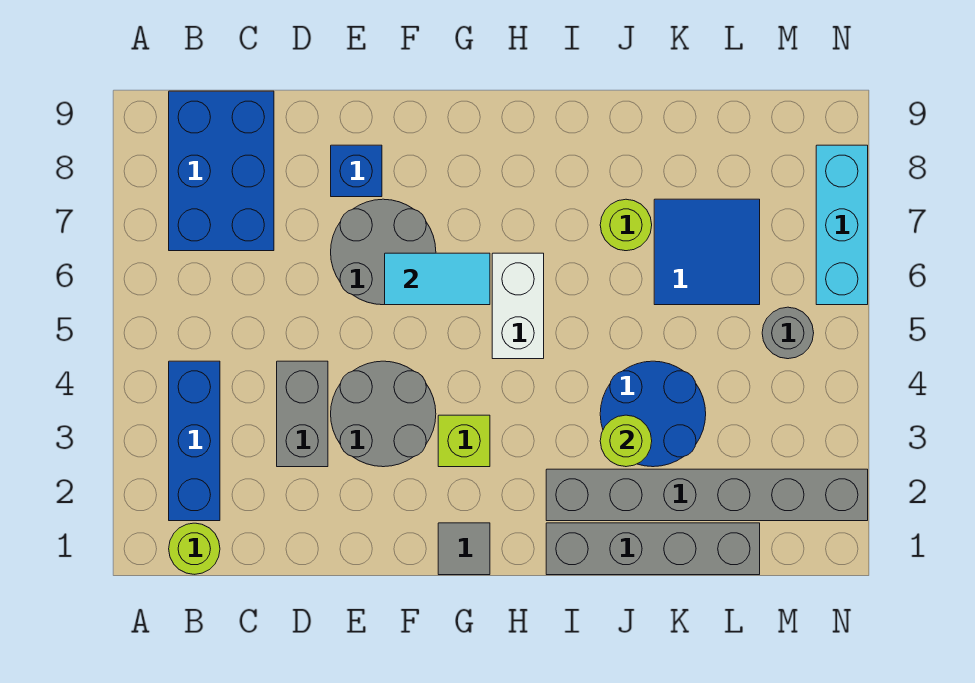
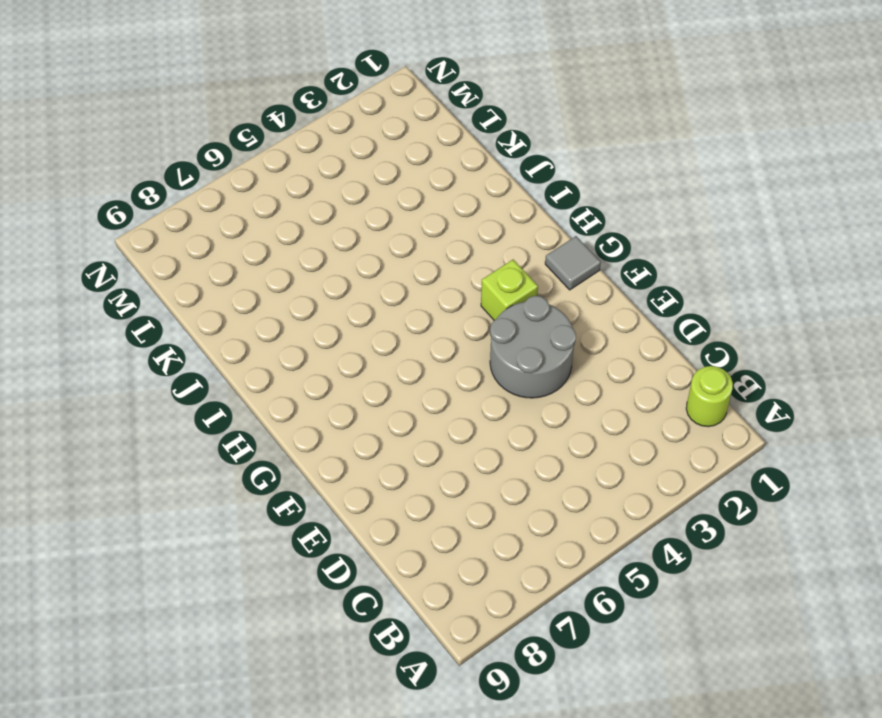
none -> blue 1x3 brick [169,361,220,521]
none -> blue 2x3 brick [169,91,274,251]
none -> grey 1x2 brick [277,361,328,467]

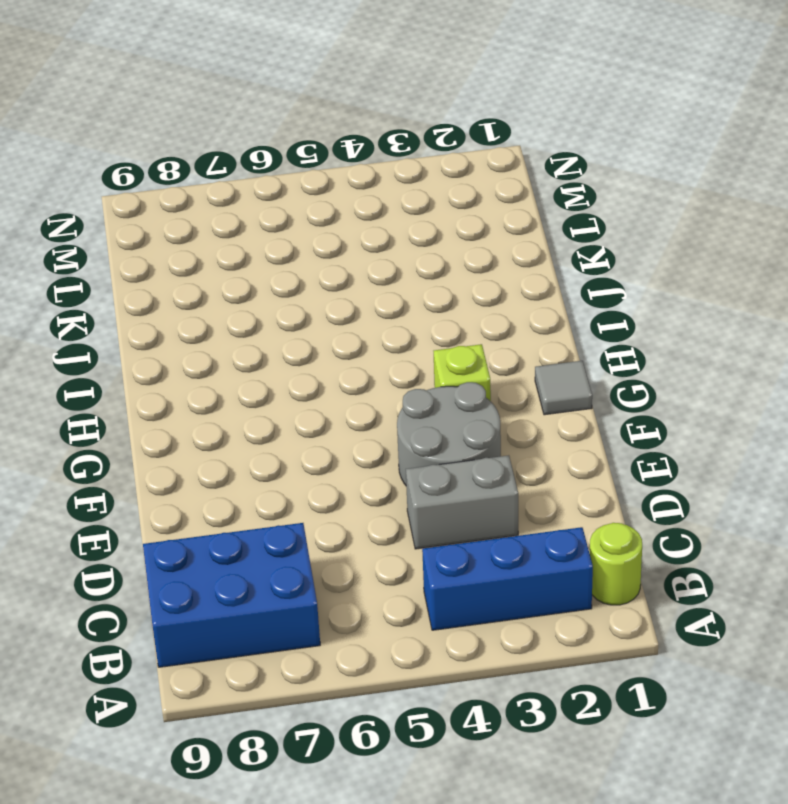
none -> grey 2x2 round brick [331,199,436,305]
none -> blue 1x1 brick [331,145,382,197]
none -> white 1x2 brick [492,253,544,359]

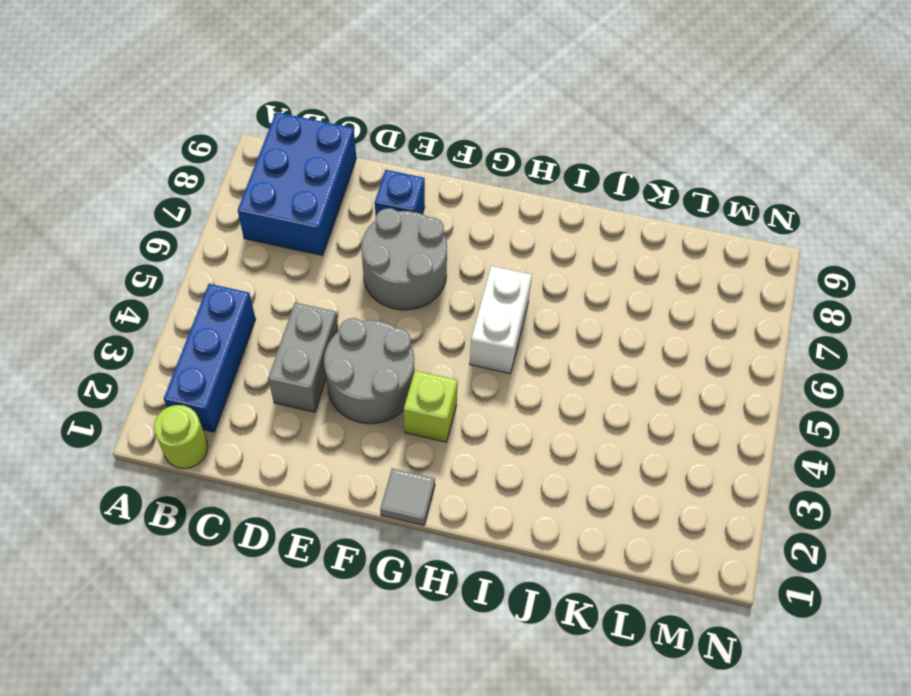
none -> grey 1x4 brick [546,523,760,575]
none -> grey 1x6 brick [546,469,868,521]
none -> blue 2x2 round brick [600,361,706,467]

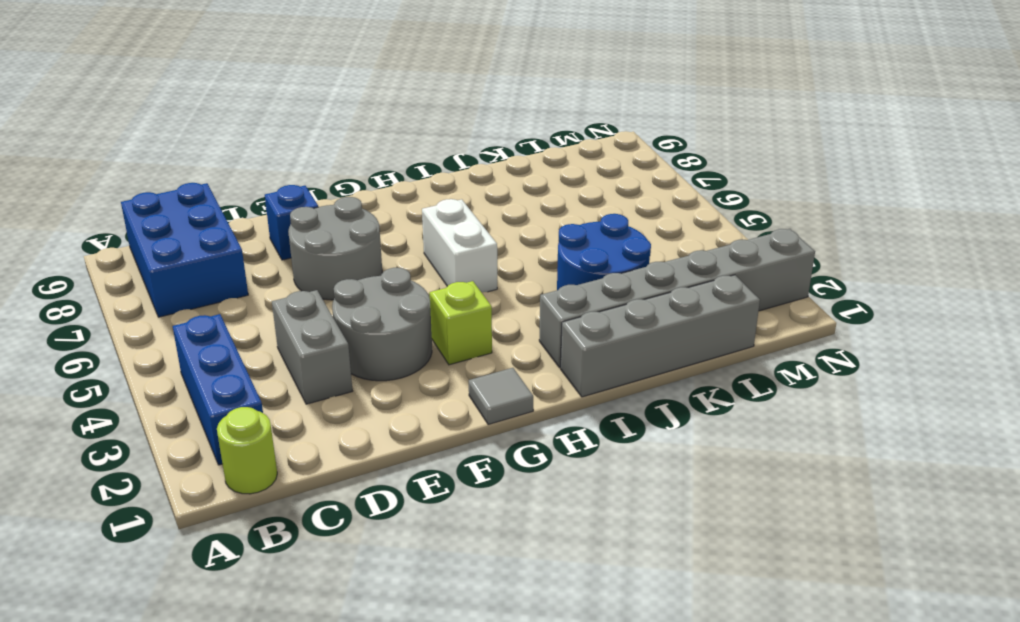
none -> lime 1x1 round brick [600,199,652,251]
none -> blue 2x2 tile [654,199,760,305]
none -> grey 1x1 round brick [762,307,814,359]

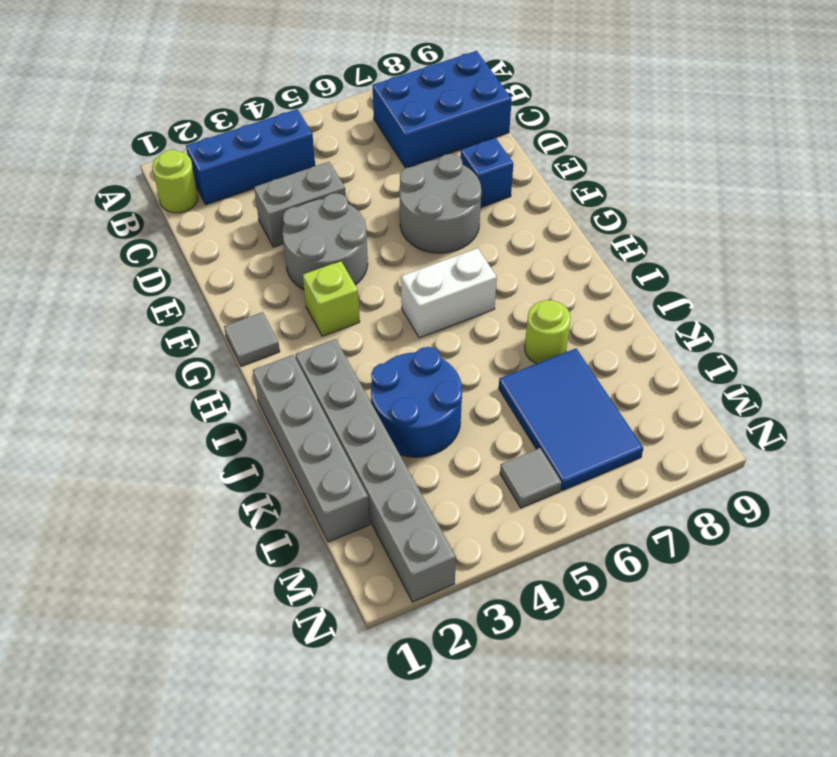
blue 2x3 tile [499,349,643,491] -> blue 2x2 tile [654,199,760,305]
grey 1x1 tile [500,448,562,508] -> grey 1x1 round brick [762,307,814,359]
none -> cyan 1x3 brick [816,145,868,305]
none -> cyan 1x2 tile [385,253,490,305]
none -> lime 1x1 round brick [600,415,652,467]

